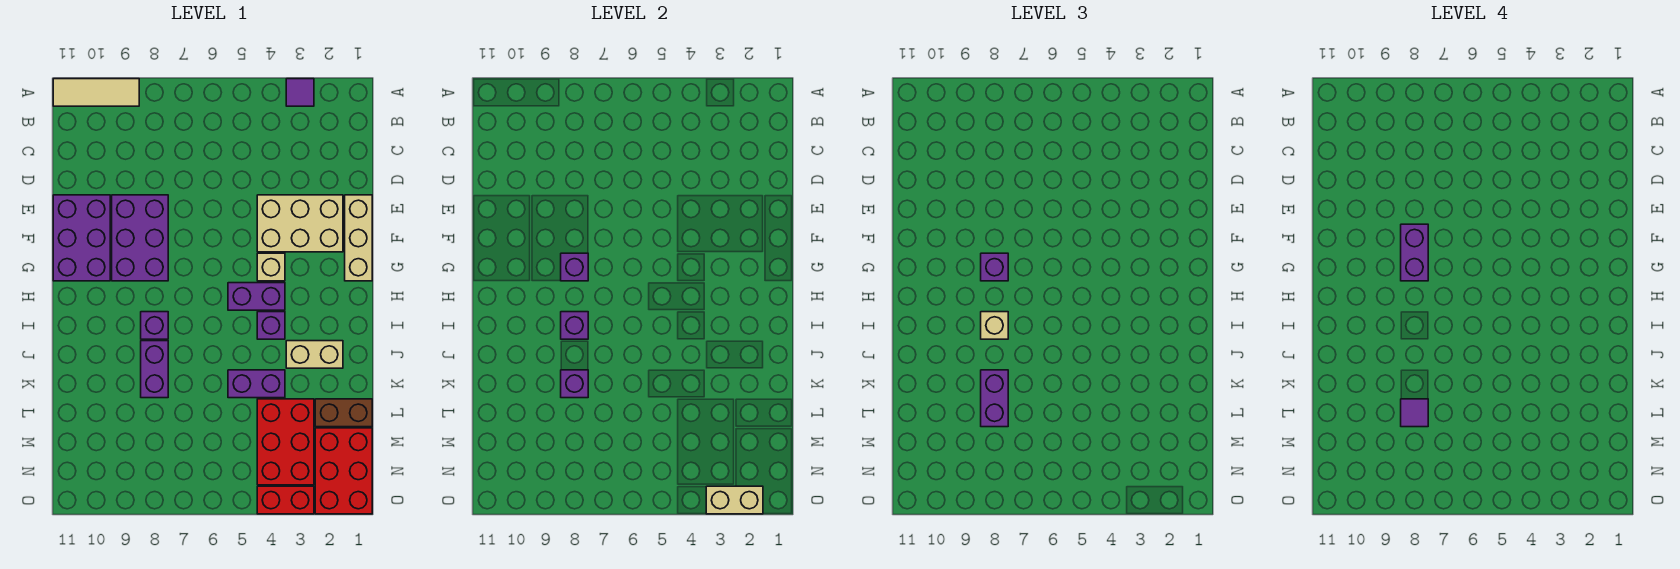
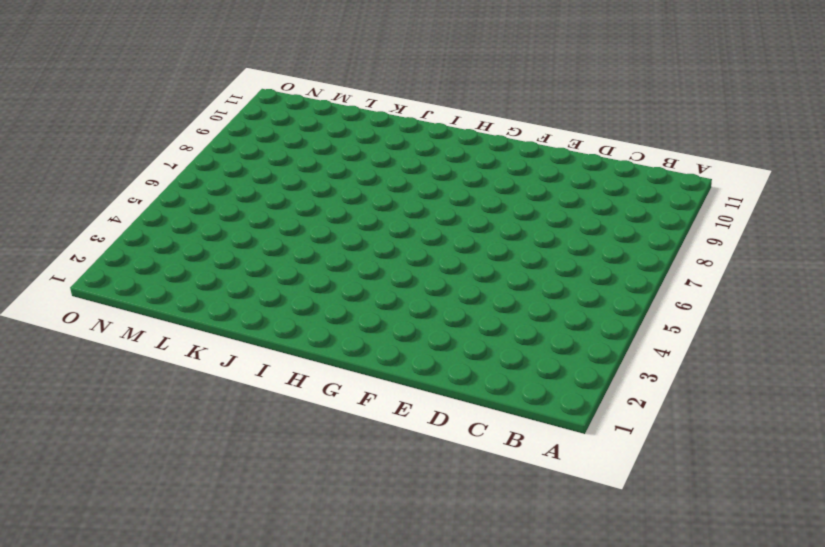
none -> purple 1x1 tile [286,79,314,106]
none -> tan 1x3 tile [53,79,139,106]
none -> tan 1x3 brick [345,195,372,281]

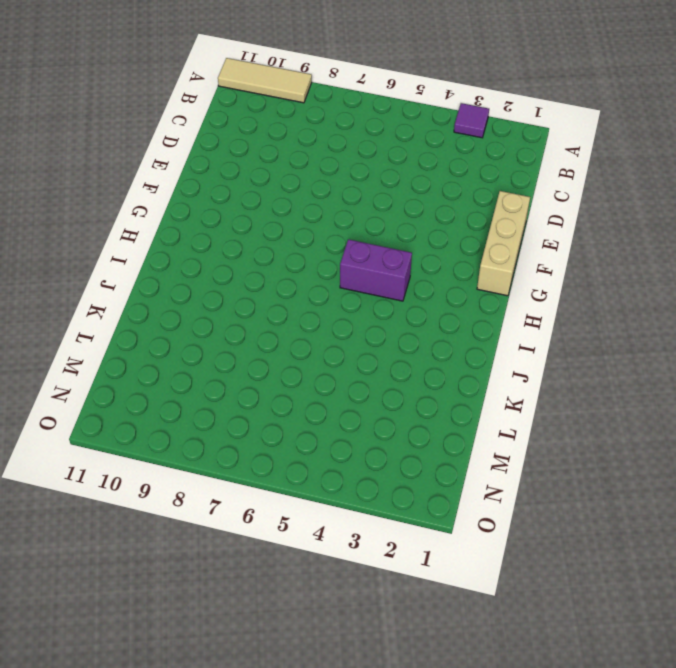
none -> tan 2x3 brick [257,195,343,252]
none -> purple 2x3 brick [112,195,168,281]
none -> purple 2x3 brick [53,195,110,281]

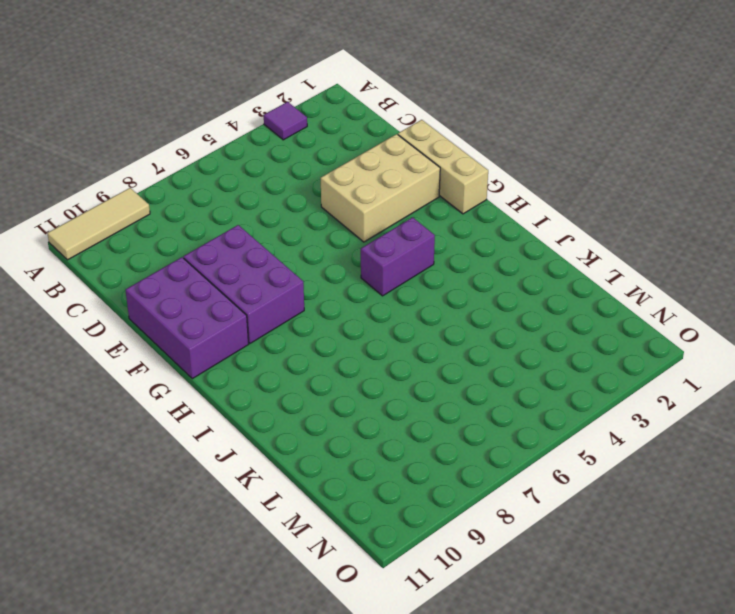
none -> tan 1x1 brick [257,253,285,281]
none -> purple 1x1 brick [257,312,285,339]
none -> purple 1x1 brick [141,312,168,339]

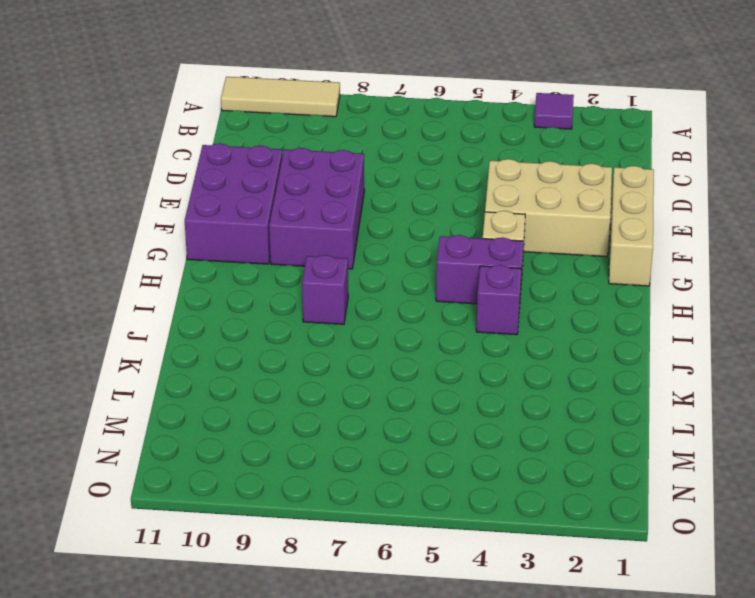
none -> tan 1x2 brick [286,341,343,368]
none -> purple 1x2 brick [141,341,168,398]
none -> purple 1x2 brick [228,370,285,398]

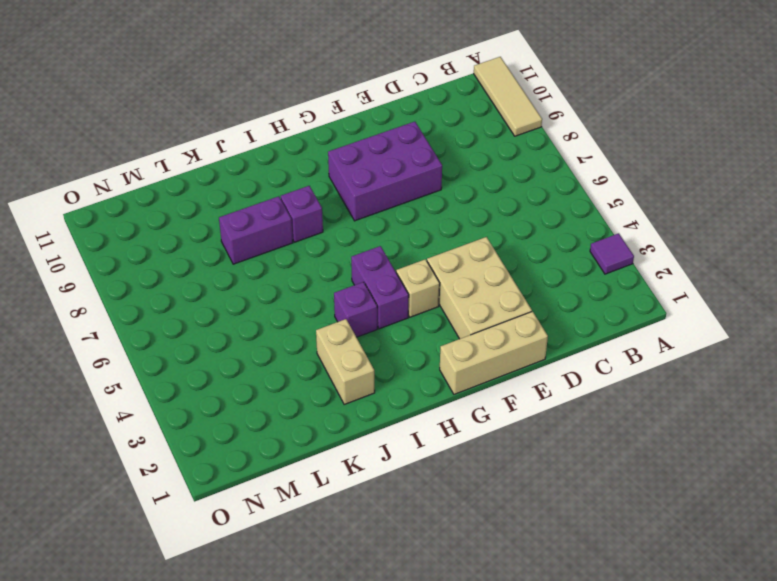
none -> purple 2x3 brick [53,195,110,281]
none -> purple 1x2 brick [228,370,285,398]
none -> brown 1x2 brick [315,399,372,427]

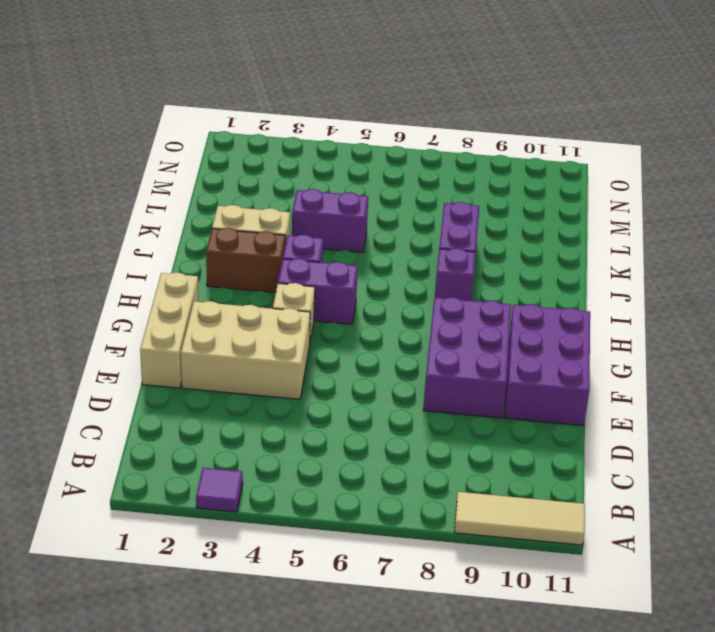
brown 1x2 brick [206,228,286,292] -> brown 1x2 brick moved to [315,399,372,427]
none -> red 2x3 brick [257,399,314,485]
none -> red 2x3 brick [315,428,372,514]
none -> red 1x2 brick [257,486,314,514]

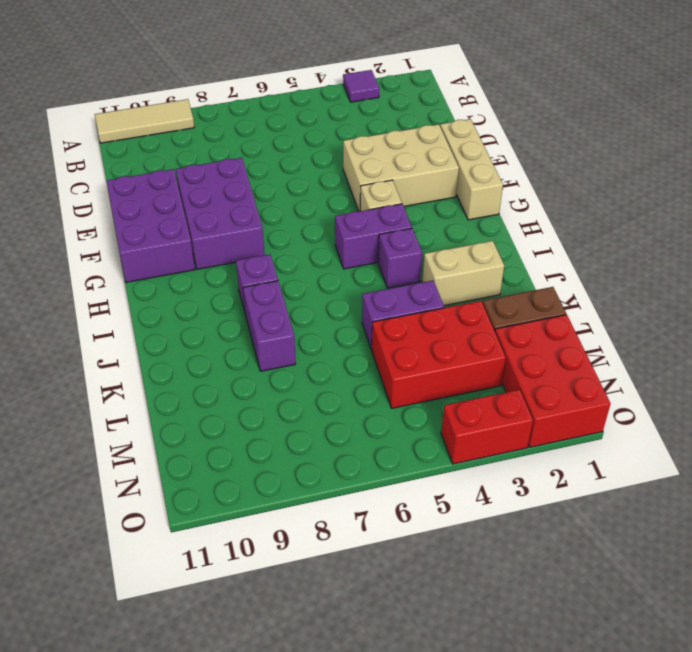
red 2x3 brick [372,301,506,408] -> red 2x3 brick turned to [257,399,314,485]
none -> purple 1x1 brick [561,253,588,281]
none -> purple 1x1 brick [561,312,588,339]
none -> purple 1x1 brick [561,370,588,398]

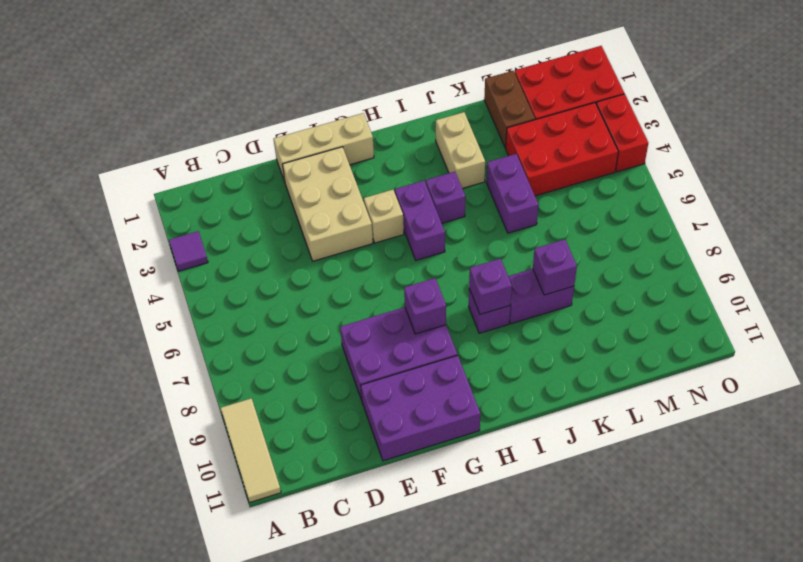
none -> tan 1x2 brick [706,486,763,514]
none -> purple 1x1 brick [981,253,1008,281]
none -> tan 1x1 brick [981,312,1008,339]

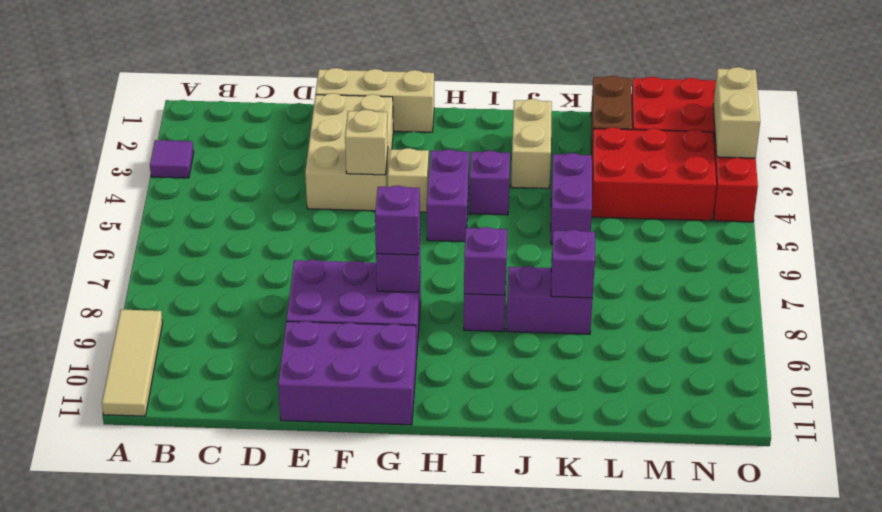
tan 1x1 brick [345,110,388,175] -> tan 1x1 brick moved to [981,312,1008,339]
none -> purple 1x2 brick [981,370,1008,427]
none -> purple 1x2 brick [1401,224,1428,281]
none -> purple 1x1 tile [1401,399,1428,427]

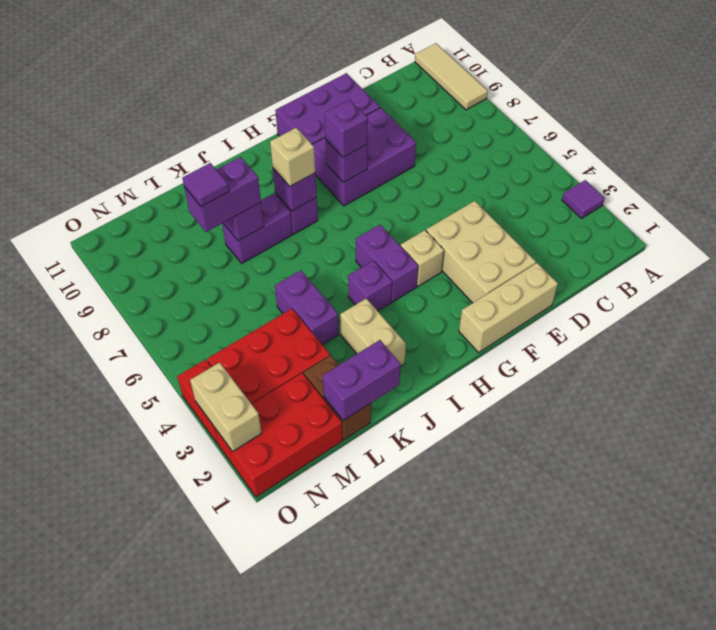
purple 1x2 brick [323,340,401,421] -> purple 1x2 brick moved to [1401,224,1428,281]

